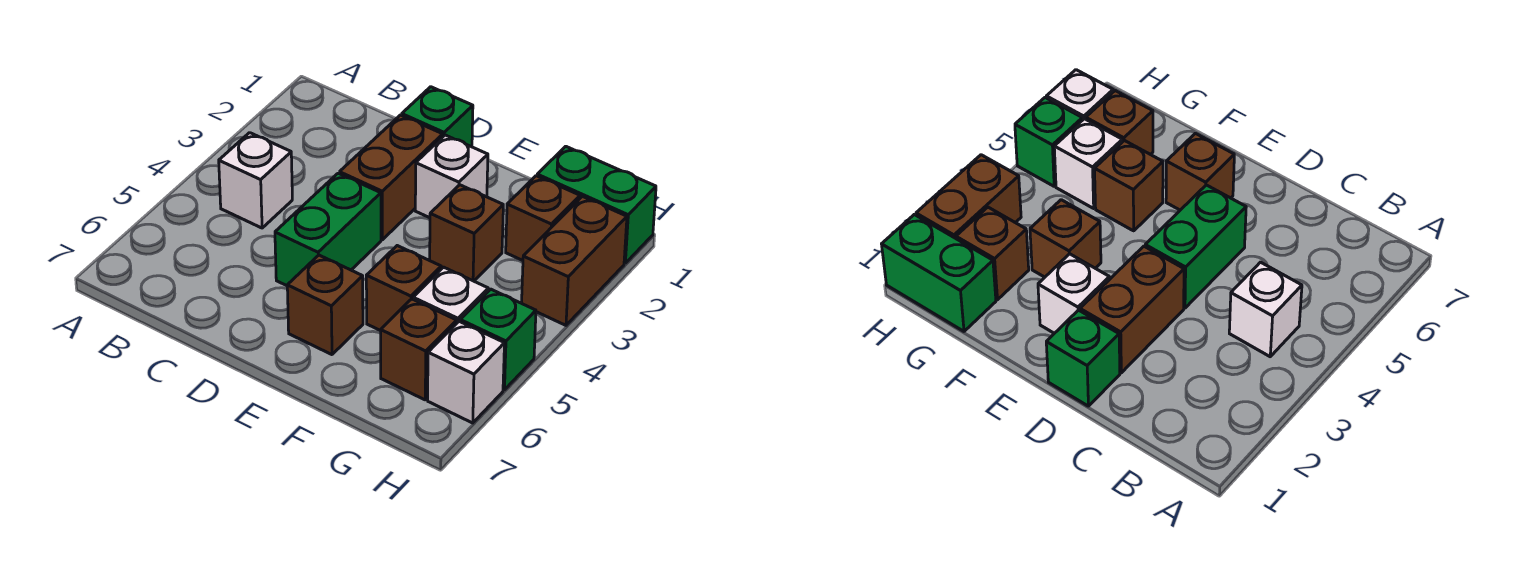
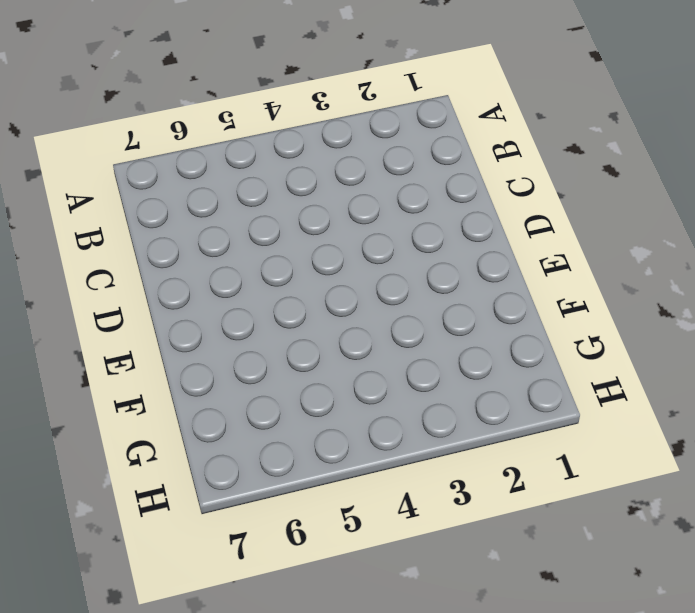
none -> white 1x1 brick [219,133,292,228]
none -> green 1x1 brick [402,87,473,147]
none -> brown 1x2 brick [340,115,443,240]

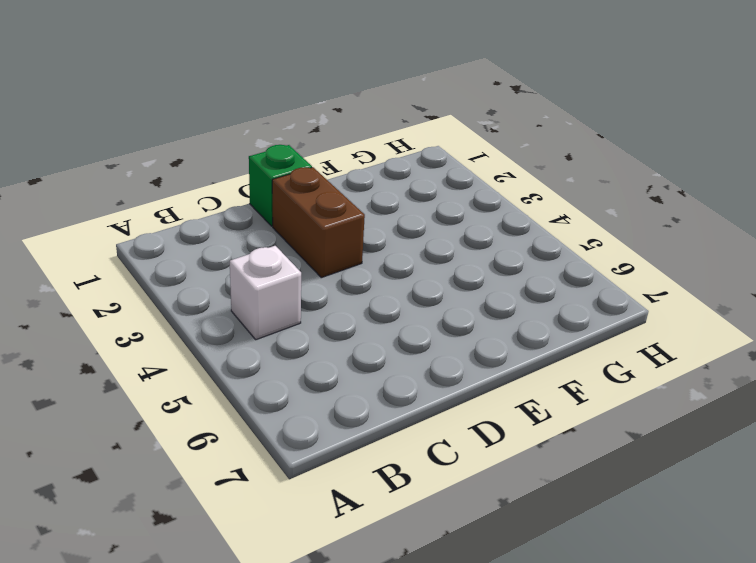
none -> green 1x2 brick [275,173,381,286]
none -> white 1x1 brick [415,135,488,218]
none -> brown 1x1 brick [287,255,363,355]

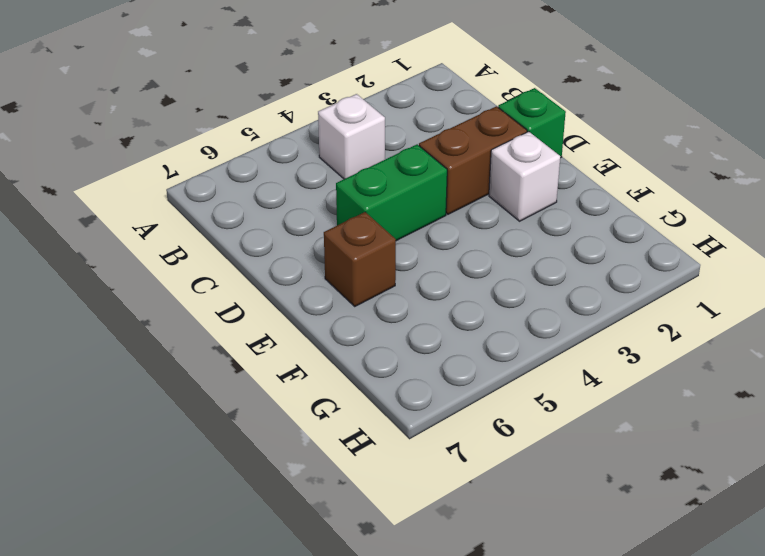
none -> brown 1x1 brick [430,185,503,281]
none -> brown 1x1 brick [366,246,441,331]
none -> green 1x2 brick [537,146,656,263]

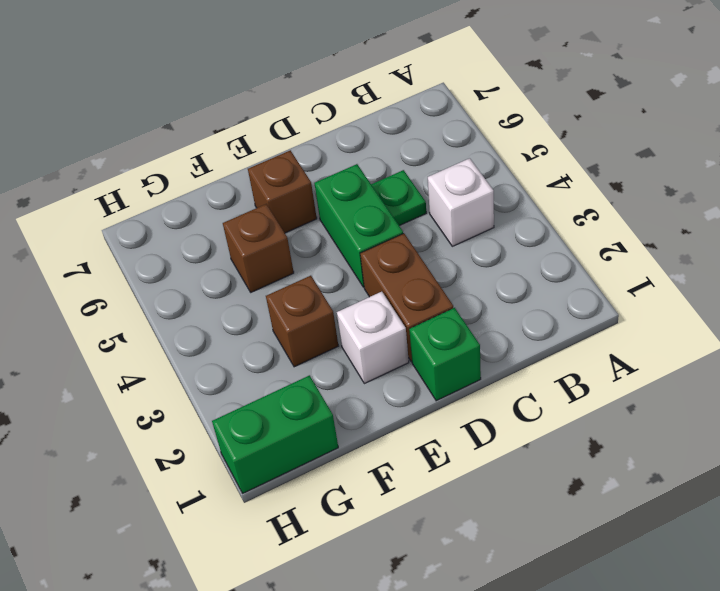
green 1x1 plate [371,170,426,226] -> none
none -> brown 1x1 brick [506,176,580,261]
none -> white 1x1 brick [413,267,488,323]
none -> brown 1x1 brick [381,299,457,400]

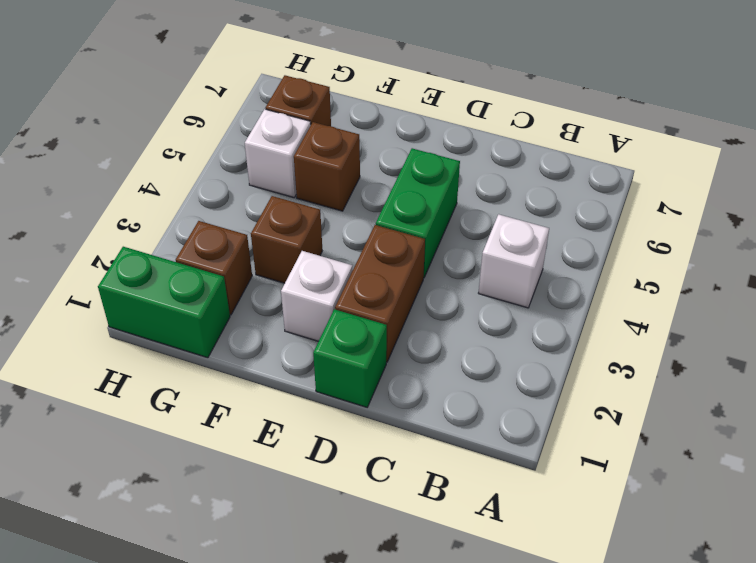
none -> brown 1x1 brick [287,255,363,355]
none -> brown 1x2 brick [522,196,627,325]
none -> green 1x1 brick [460,289,536,390]

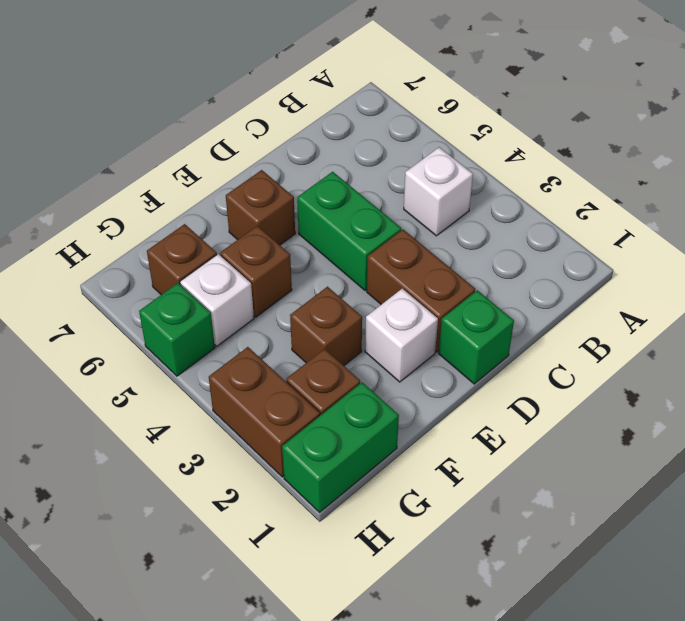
none -> white 1x1 brick [428,321,504,423]

